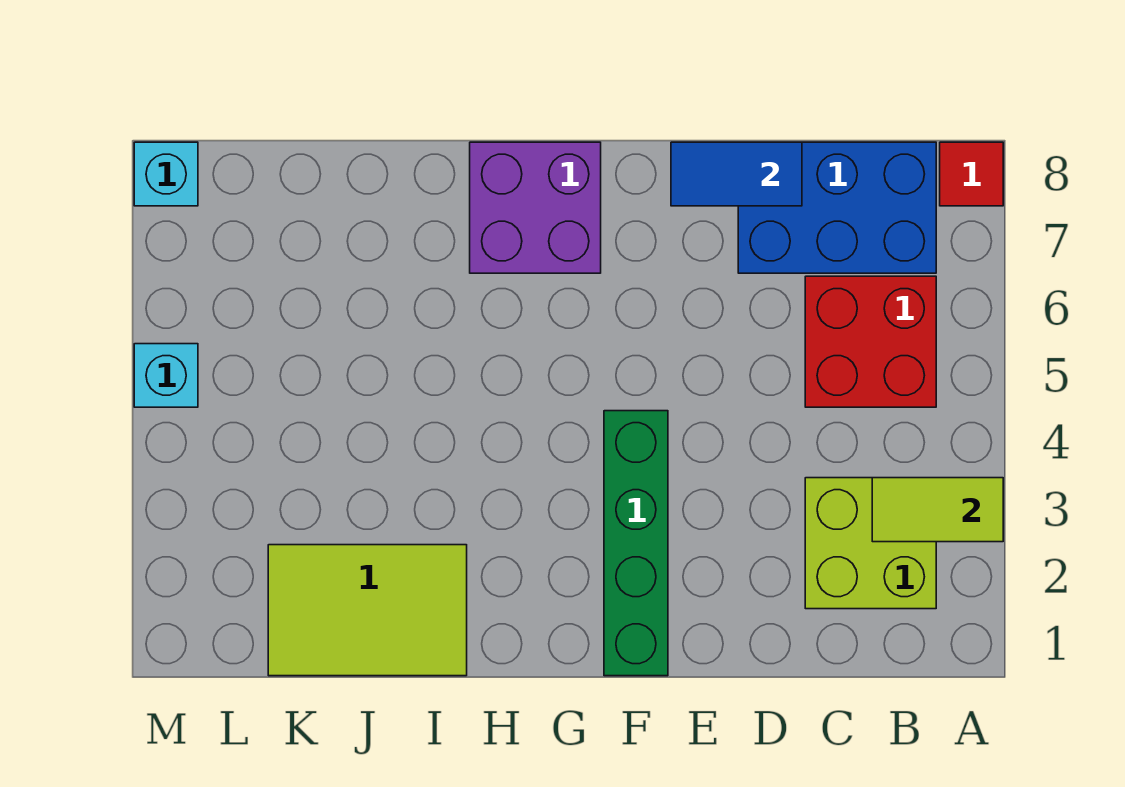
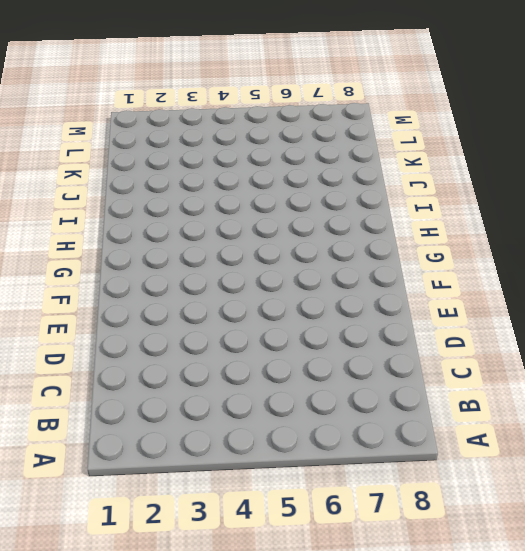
none -> red 1x1 tile [940,142,1003,206]
none -> lime 2x2 brick [805,478,936,609]

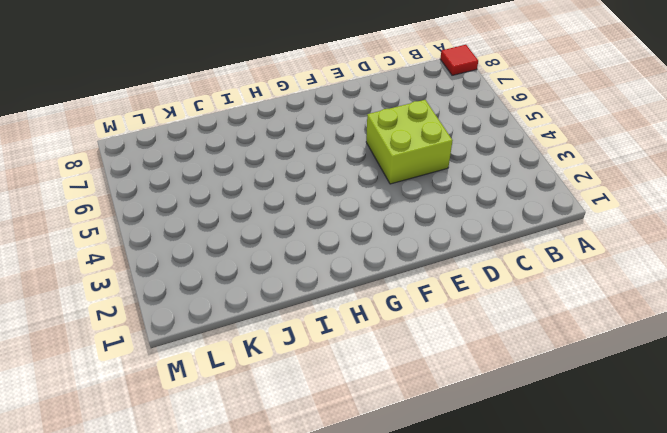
lime 2x2 brick [366,100,453,184] -> lime 2x2 brick moved to [805,478,936,609]
none -> red 2x2 brick [805,276,936,407]
none -> blue 2x3 brick [738,142,936,273]

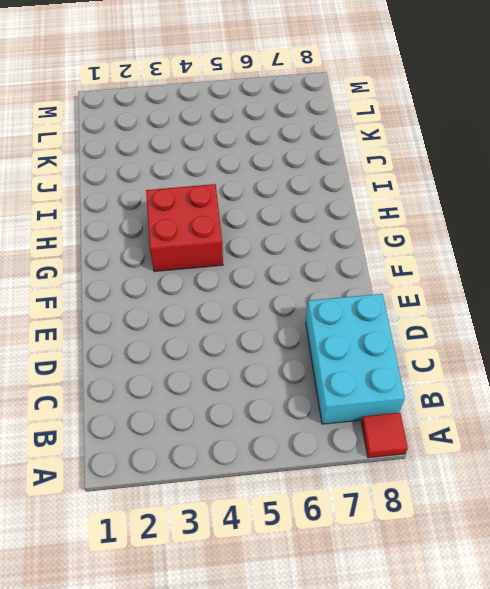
cyan 2x3 brick [306,294,405,424] -> blue 2x3 brick [738,142,936,273]
red 2x2 brick [146,184,223,272] -> red 2x2 brick moved to [805,276,936,407]
none -> lime 2x2 brick [805,478,936,609]
none -> green 1x4 brick [604,411,668,676]

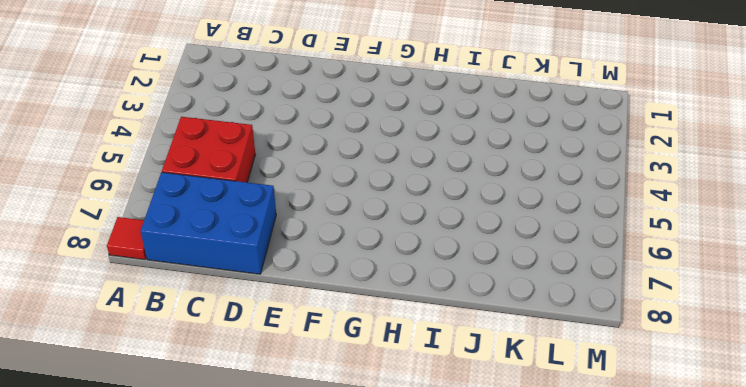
none -> lime 2x2 brick [805,478,936,609]
none -> green 1x4 brick [604,411,668,676]

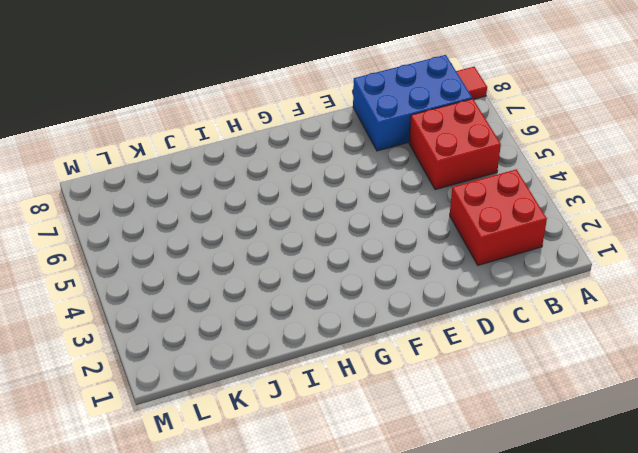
red 2x2 brick [450,169,547,265] -> lime 2x2 brick [805,478,936,609]
none -> green 1x4 brick [604,411,668,676]
none -> purple 2x2 brick [470,142,601,273]

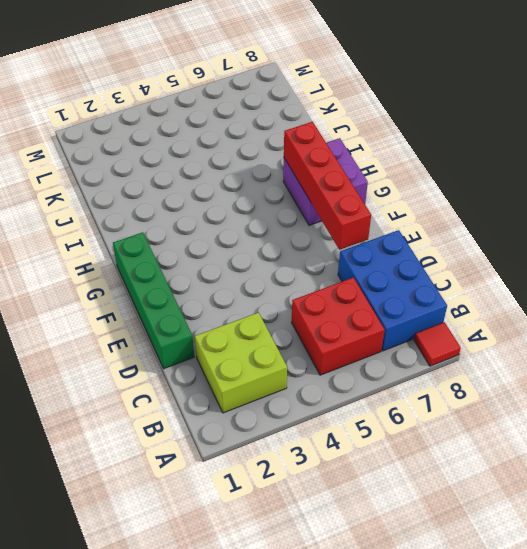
green 1x4 brick [113,232,194,369] -> green 1x4 brick turned to [604,411,668,676]
red 1x4 brick [284,122,371,250] -> none
none -> lime 2x3 tile [268,545,467,676]
none -> cyan 1x1 brick [134,344,198,407]

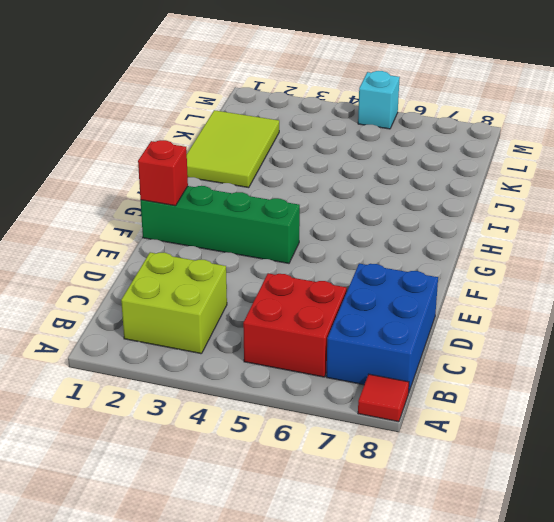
red 1x1 brick [138,140,188,206] -> none
none -> purple 2x2 brick [470,142,601,273]
none -> cyan 1x1 brick [134,142,198,206]

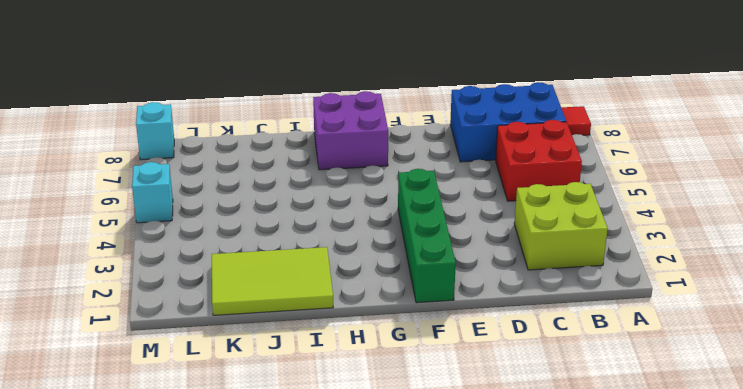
none -> lime 1x2 tile [872,478,1003,542]
none -> blue 1x2 tile [671,142,802,206]

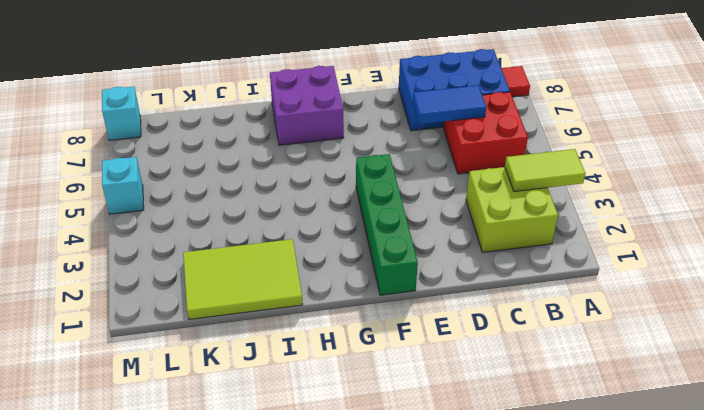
blue 1x2 tile [412,85,486,124] -> blue 1x2 tile moved to [671,142,802,206]

